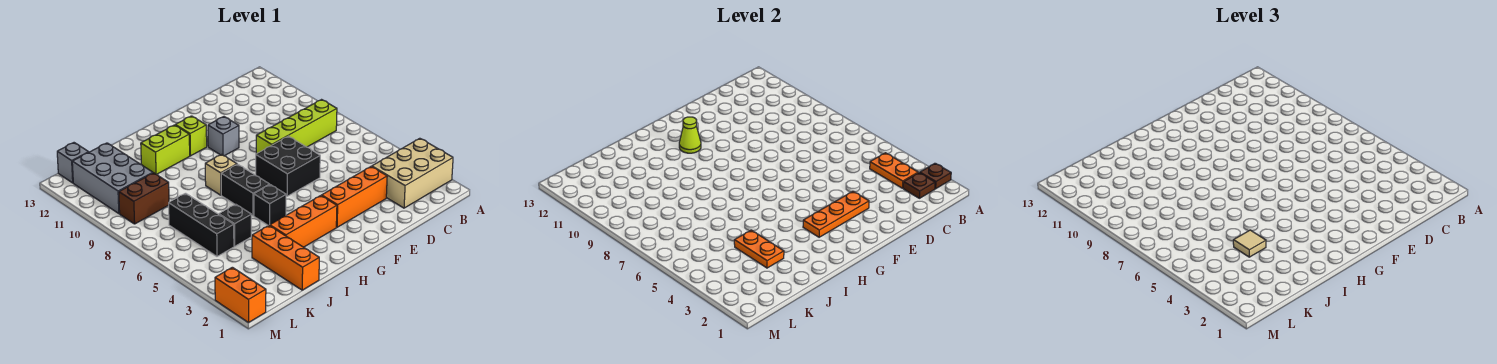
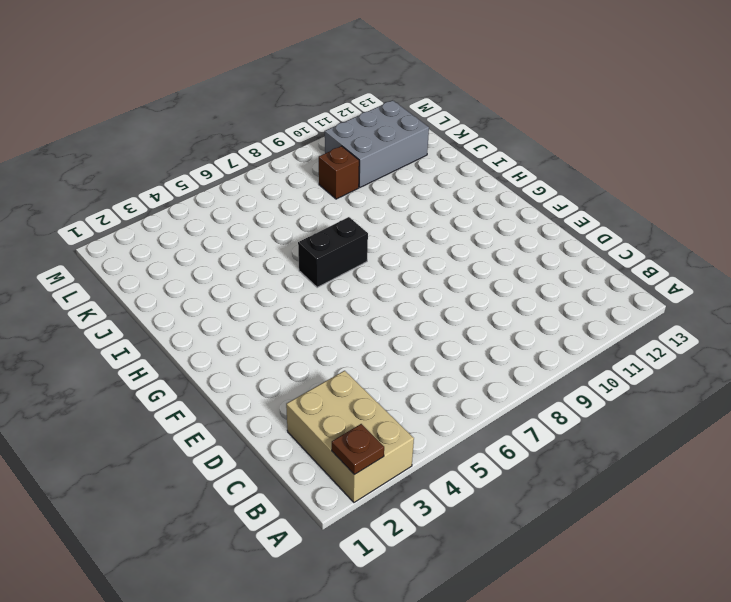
brown 1x1 brick [319,146,359,199] -> brown 1x2 brick [119,173,169,224]
none -> lime 1x4 brick [256,100,337,154]
none -> orange 1x3 brick [322,167,387,227]
none -> black 2x2 brick [256,136,320,196]

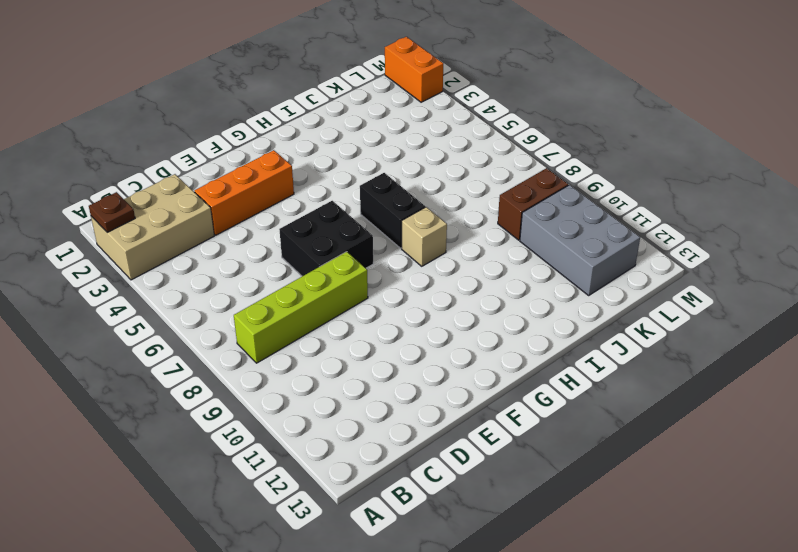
none -> grey 1x1 brick [208,117,239,156]
none -> orange 1x3 brick [270,196,337,247]
none -> lime 1x1 brick [175,116,207,156]

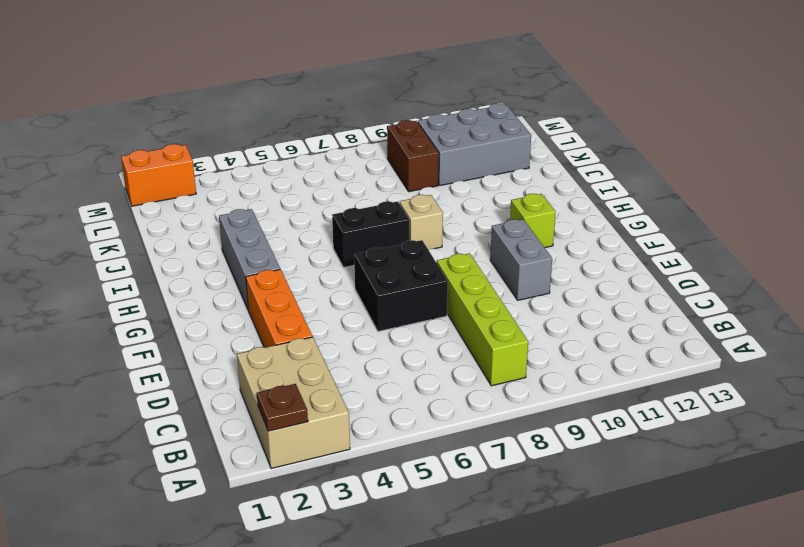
grey 1x2 brick [490,219,552,300] -> grey 1x1 brick [208,117,239,156]
grey 1x3 brick [219,209,280,311] -> orange 1x3 brick [270,196,337,247]
none -> black 1x1 brick [254,185,286,226]
none -> lime 1x2 brick [141,125,190,175]
none -> orange 1x3 brick [252,226,319,290]

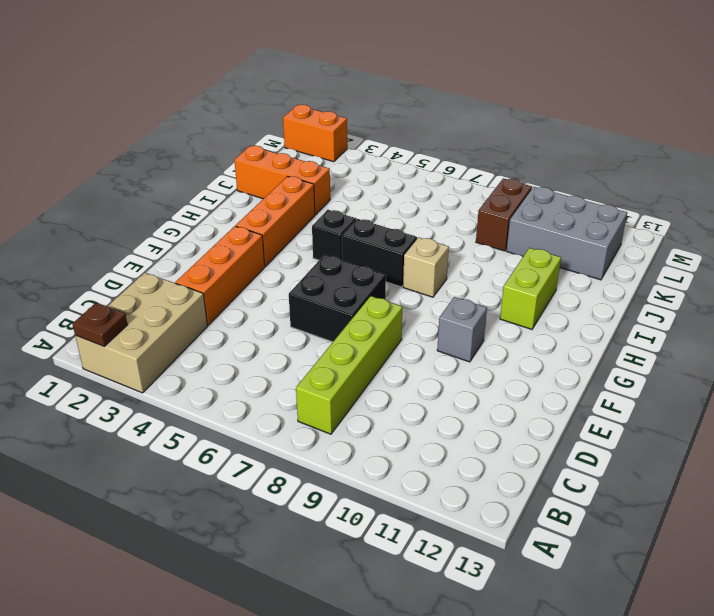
none -> lime 1x1 brick [175,116,207,156]
none -> black 1x1 brick [219,204,251,246]
none -> black 1x3 brick [169,193,234,256]

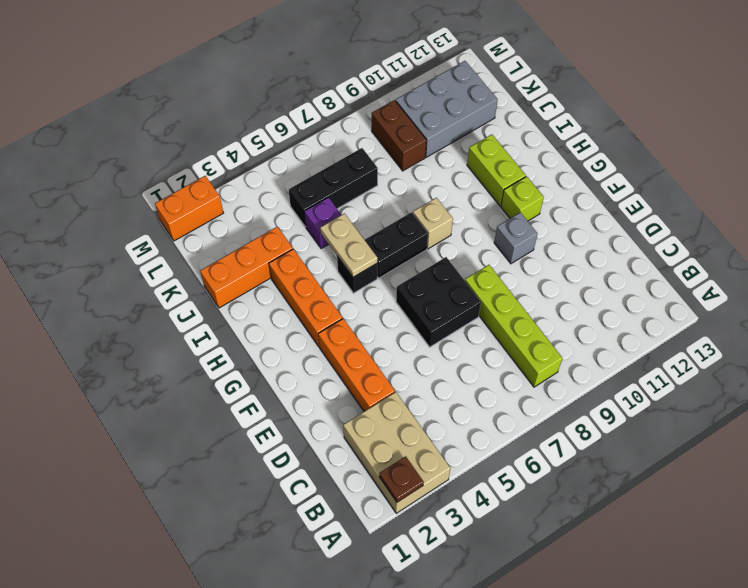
tan 1x2 plate [320,214,378,277] -> none
purple 1x1 brick [304,197,341,249] -> black 1x1 brick [219,204,251,246]
none -> grey 1x1 brick [57,143,89,183]
none -> brown 1x1 plate [903,173,935,198]
none -> orange 1x2 plate [870,153,918,188]

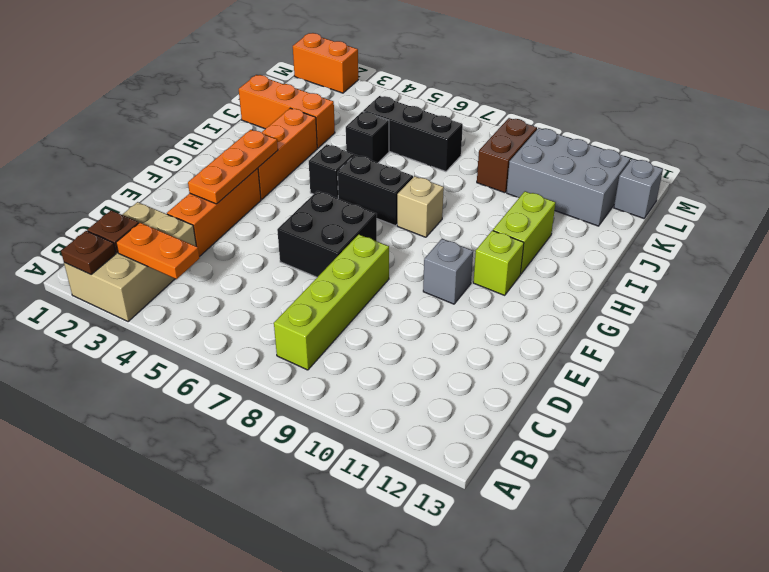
none -> lime 1x1 cone [679,117,701,153]
none -> orange 1x2 plate [734,230,784,268]
none -> tan 1x1 tile [1233,230,1266,257]

